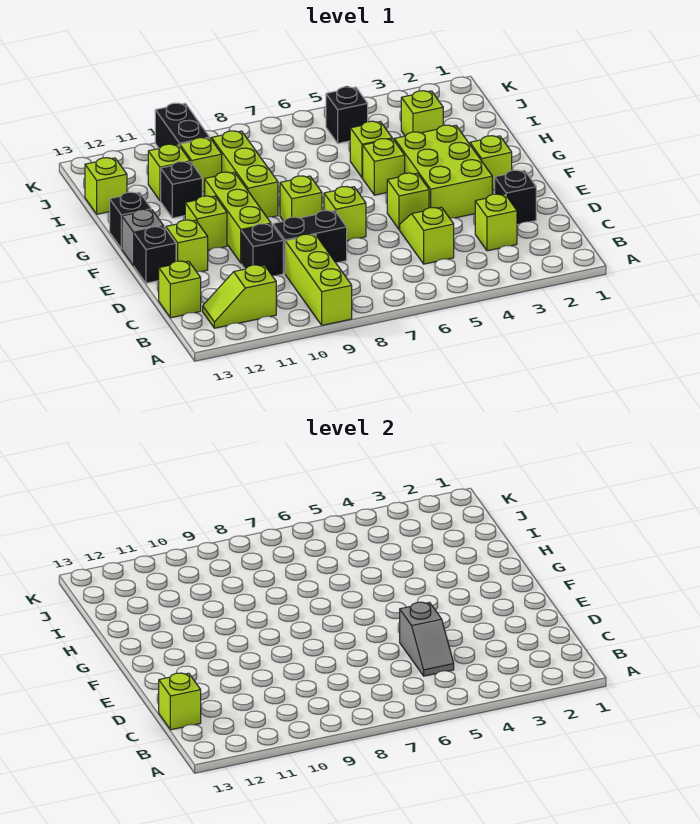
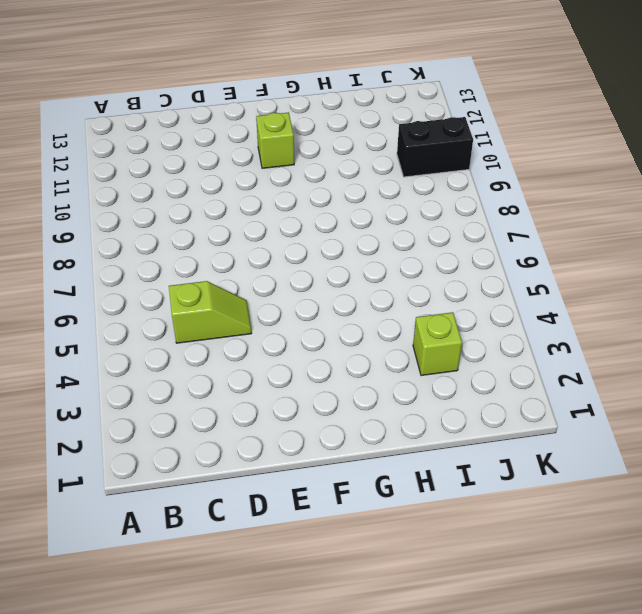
none -> lime 1x3 brick [285,234,352,325]
none -> lime 1x2 slope [203,265,276,328]
none -> lime 1x1 brick [475,194,517,251]
none -> lime 1x1 brick [159,261,201,318]

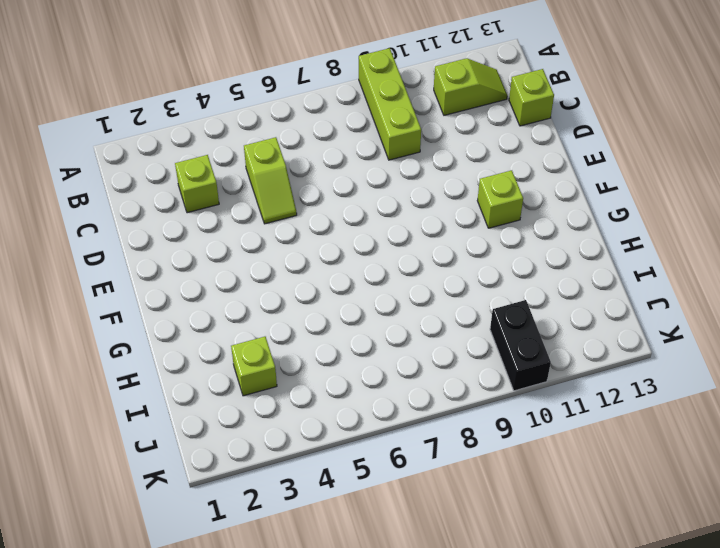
none -> black 1x1 brick [495,170,536,225]
none -> black 1x2 brick [273,210,347,273]
none -> black 1x1 brick [241,224,283,275]
none -> lime 2x3 brick [394,125,492,218]

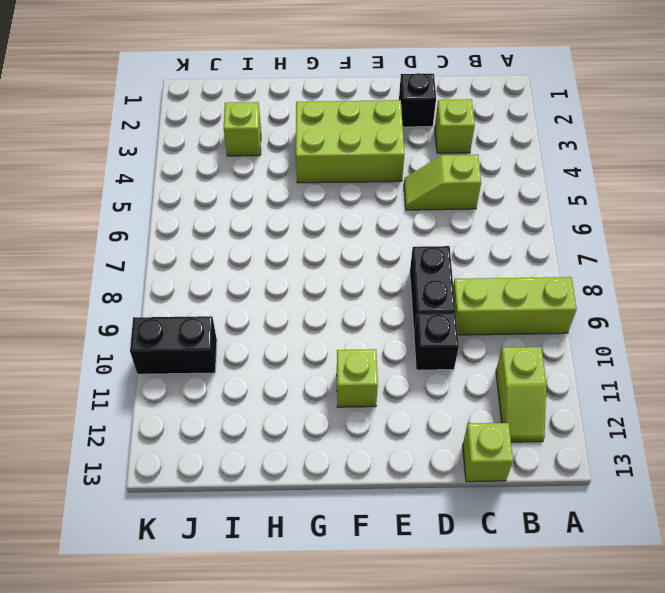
none -> lime 1x1 brick [387,173,429,230]
none -> lime 1x1 brick [324,186,366,241]
none -> lime 1x3 brick [205,172,271,263]
none -> lime 1x1 brick [166,220,208,272]

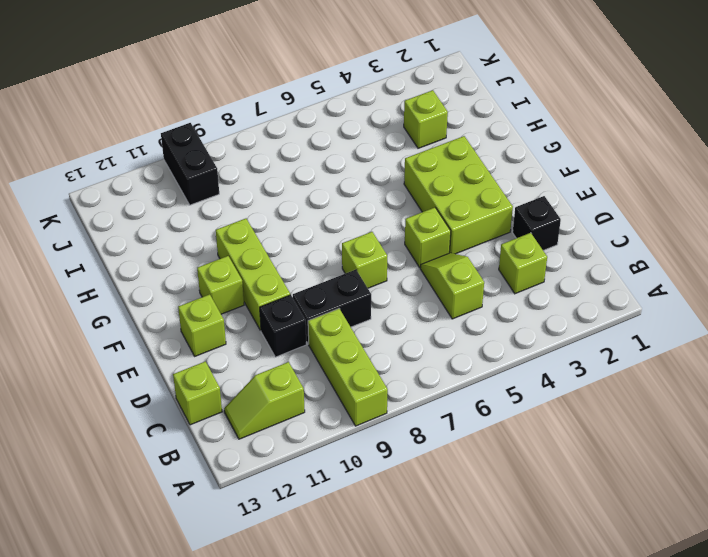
none -> black 1x1 brick [134,227,176,283]
none -> lime 1x1 brick [470,136,512,190]
none -> lime 1x1 brick [280,176,322,221]
none -> grey 1x1 brick [122,209,164,266]

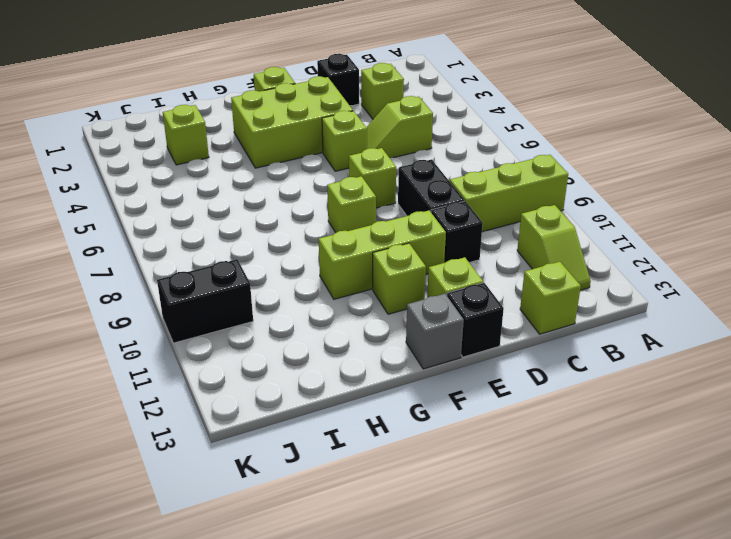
none -> lime 1x1 brick [363,139,405,195]
none -> lime 1x3 brick [212,131,278,217]
none -> black 1x1 brick [110,192,151,249]
none -> lime 1x1 brick [350,121,392,178]

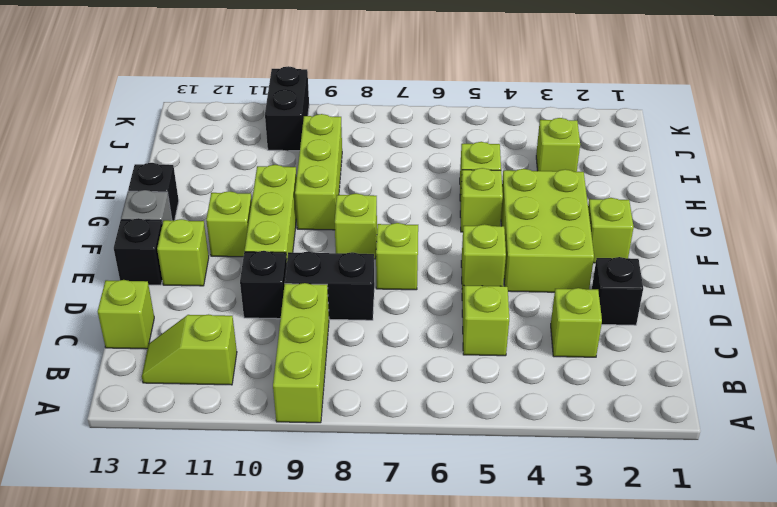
none -> black 1x1 brick [161,162,202,218]
none -> lime 1x1 brick [180,138,222,192]
none -> lime 1x1 brick [148,144,190,201]
none -> lime 1x1 brick [85,158,127,214]

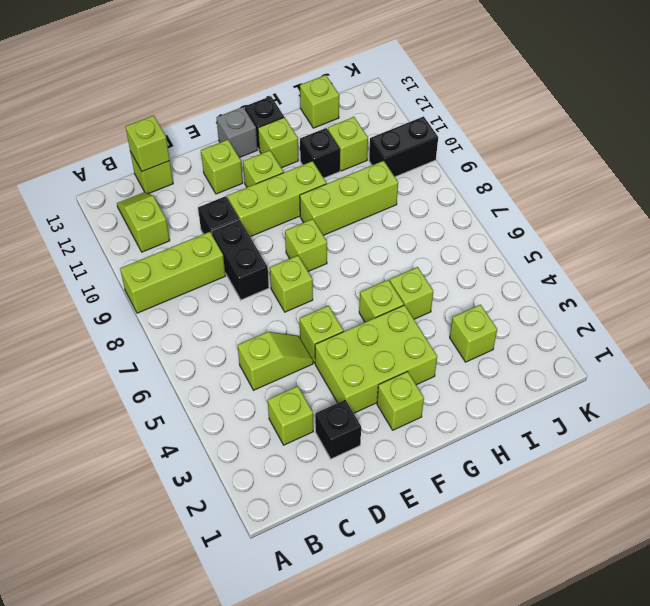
lime 1x1 brick [258,117,298,168] -> lime 1x1 brick moved to [180,138,222,192]
none -> black 1x1 brick [134,227,176,283]
none -> black 1x1 brick [326,87,368,143]
none -> grey 1x2 slope [400,602,454,676]

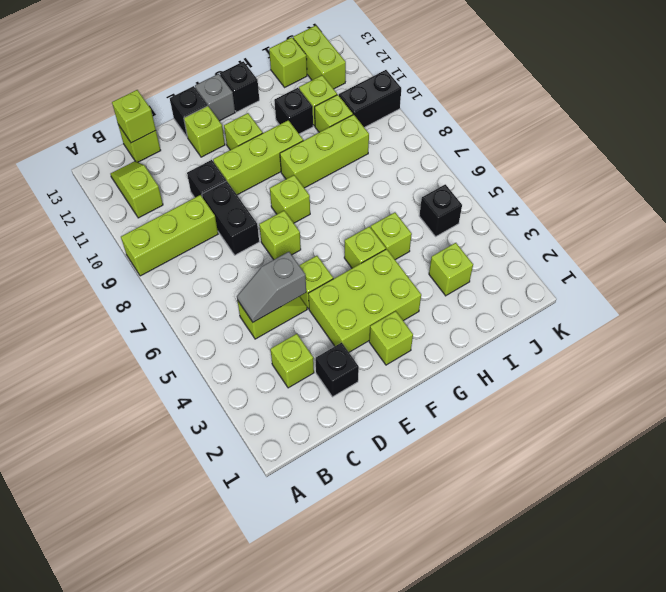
lime 1x2 brick [293,25,346,89] -> none

